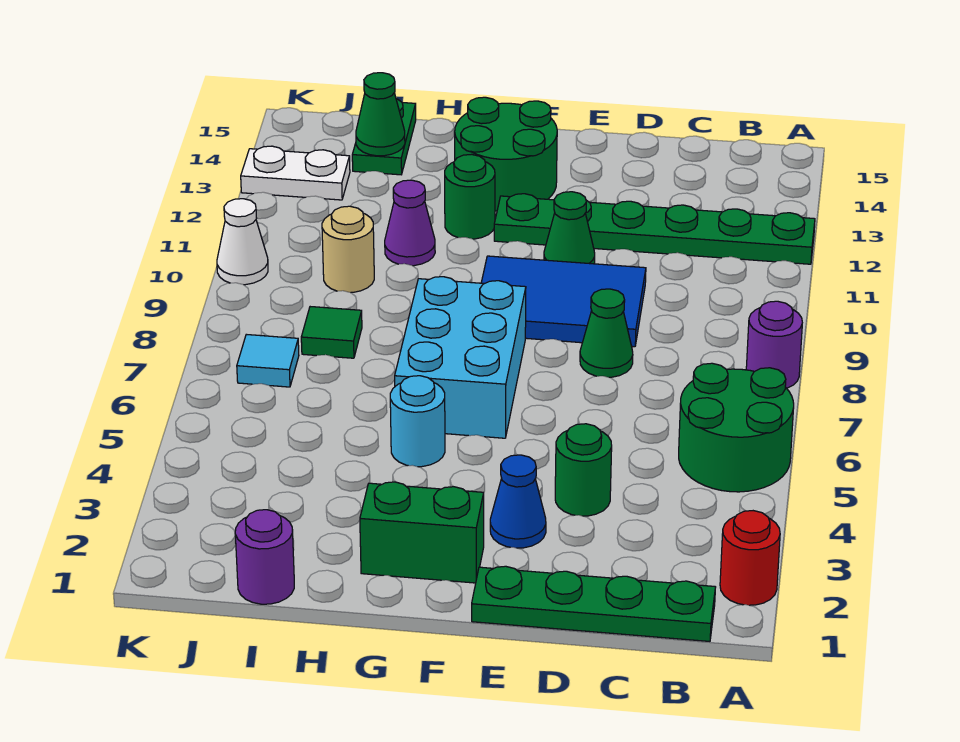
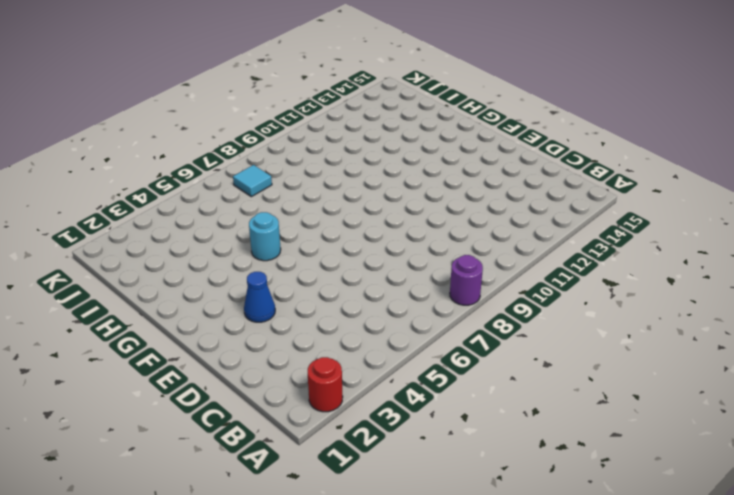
none -> green 2x2 round brick [679,363,794,492]
none -> green 1x6 plate [494,194,815,264]
none -> green 1x4 plate [472,566,716,641]

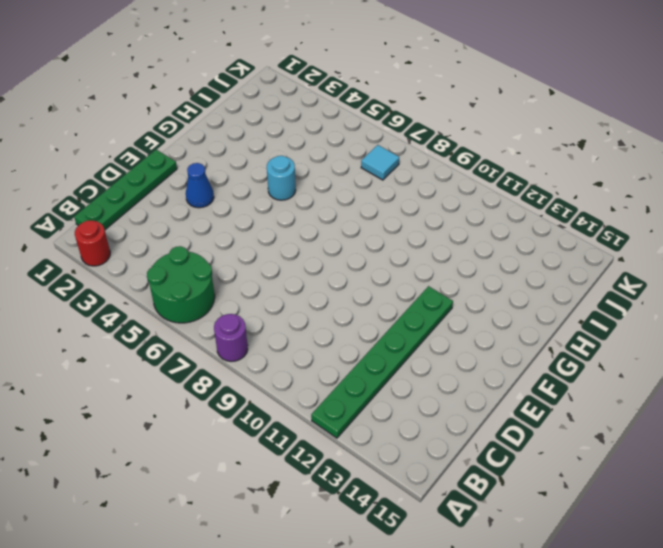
none -> green 1x1 round brick [555,424,612,516]
none -> green 1x1 cone [580,289,633,377]
none -> blue 2x3 tile [481,256,646,347]

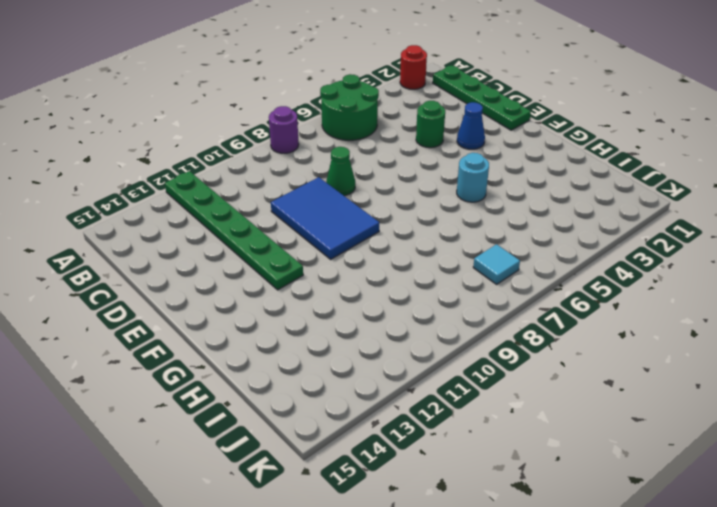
none -> green 1x1 cone [544,192,595,264]
none -> green 1x2 brick [360,482,484,583]
none -> cyan 2x3 brick [395,277,526,438]

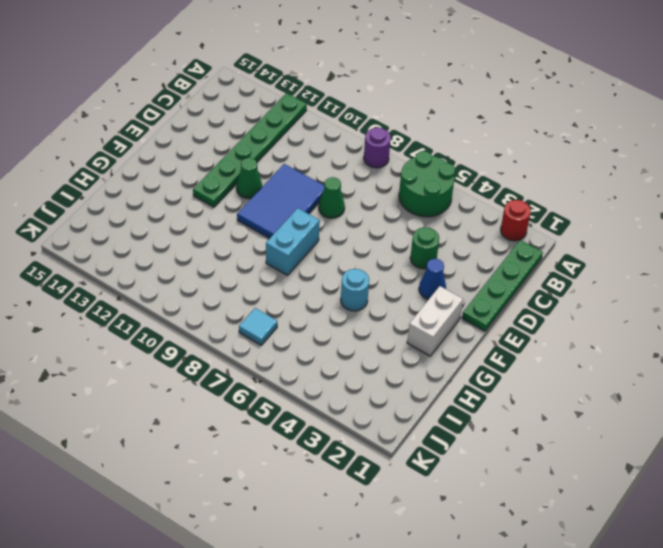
white 1x2 brick [407,286,463,356] -> green 1x2 brick [360,482,484,583]
cyan 1x2 brick [266,208,320,275] -> cyan 2x3 brick [395,277,526,438]
none -> green 2x2 round brick [455,97,557,211]
none -> green 1x1 round brick [445,154,495,239]
none -> purple 1x1 cone [385,180,435,266]

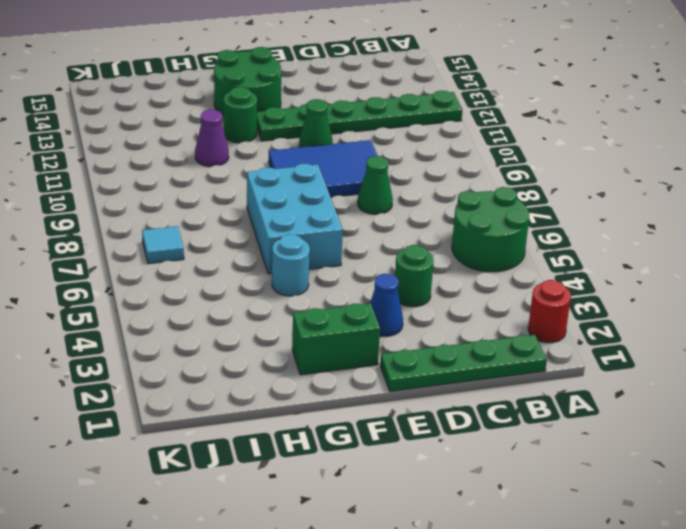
none -> purple 1x1 round brick [746,301,802,388]
none -> purple 1x1 round brick [235,510,294,604]
none -> green 1x1 tile [301,307,362,358]

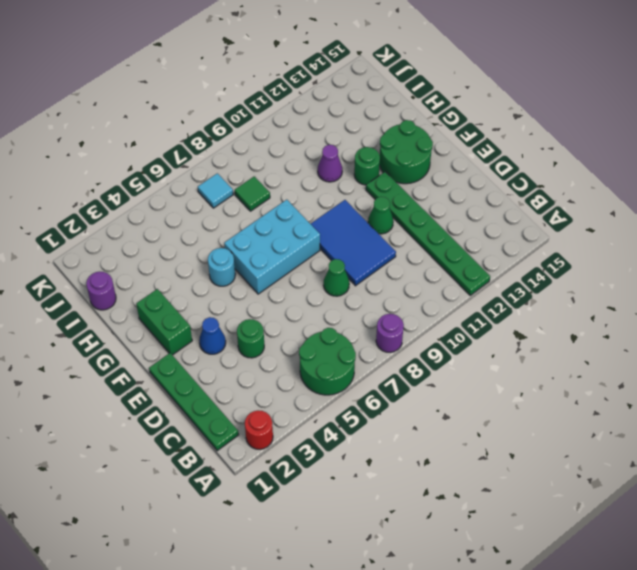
none -> tan 1x1 round brick [322,206,374,293]
none -> green 1x2 plate [352,99,416,175]
none -> white 1x2 plate [241,146,350,200]

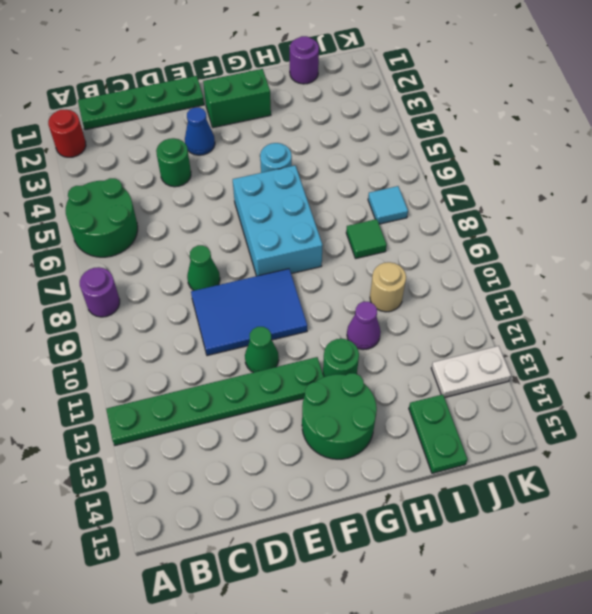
none -> white 1x1 cone [217,199,268,285]
none -> green 1x1 cone [356,73,405,156]

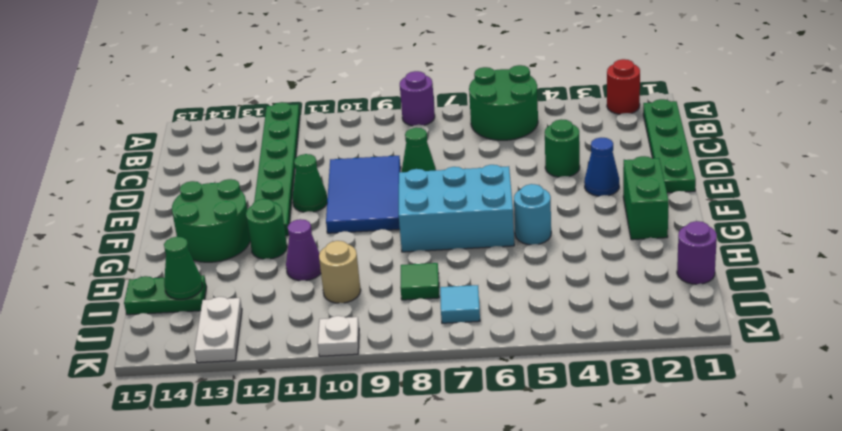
white 1x1 plate [318,316,359,356] -> white 1x1 cone [217,199,268,285]

